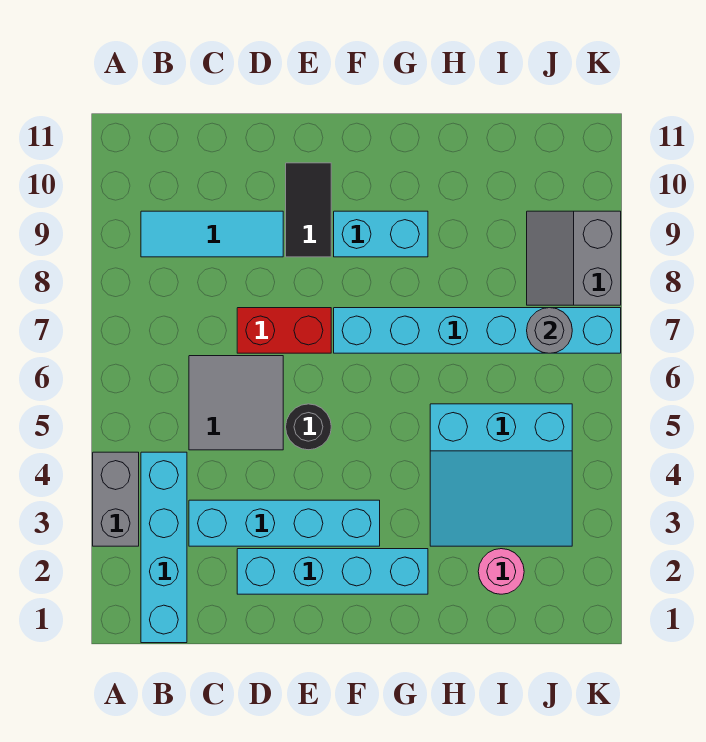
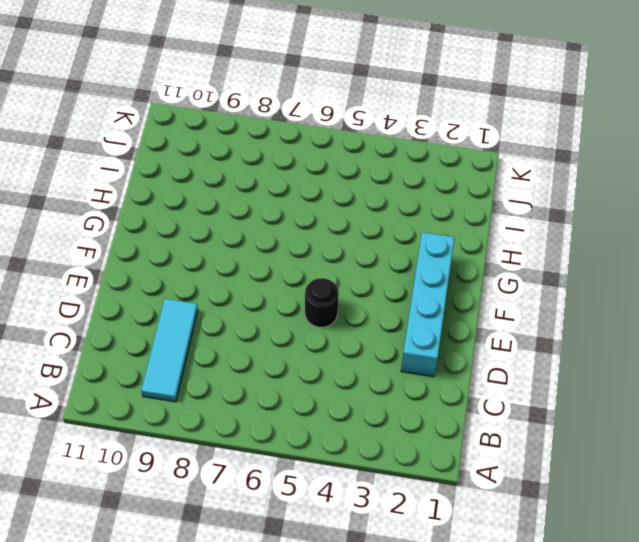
none -> grey 1x2 brick [93,452,139,546]
none -> cyan 1x4 brick [141,452,187,643]
none -> cyan 1x4 brick [189,500,380,546]

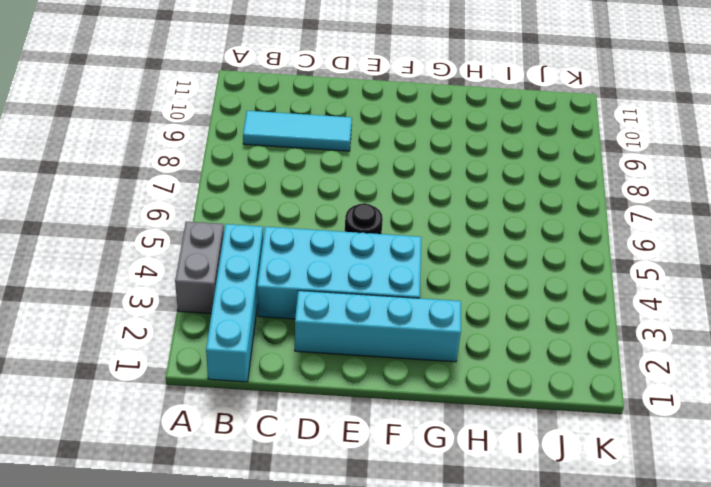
cyan 2x4 brick [257,227,422,319] -> cyan 1x4 brick [189,500,380,546]
none -> grey 2x2 tile [189,356,283,450]
none -> red 1x2 brick [237,308,331,353]
none -> black 1x2 tile [286,163,331,257]

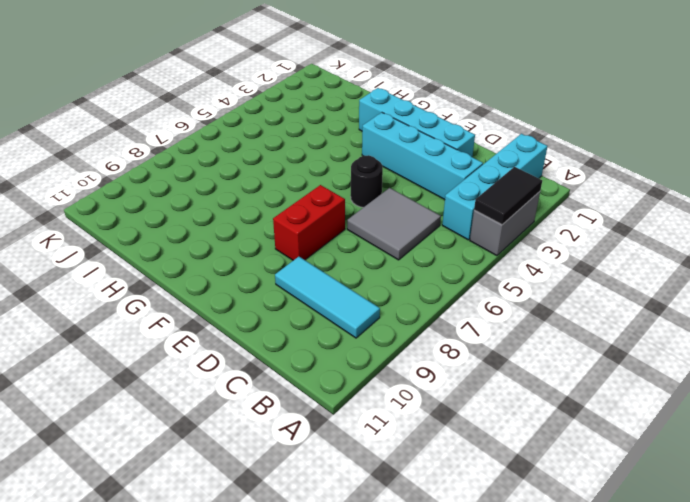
black 1x2 tile [474,167,542,225] -> black 1x2 tile moved to [286,163,331,257]
red 1x2 brick [273,185,345,260] -> red 1x2 brick turned to [237,308,331,353]
none -> cyan 1x6 brick [334,308,621,353]
none -> cyan 1x2 brick [334,211,428,257]
none -> cyan 3x3 slope [430,404,572,546]

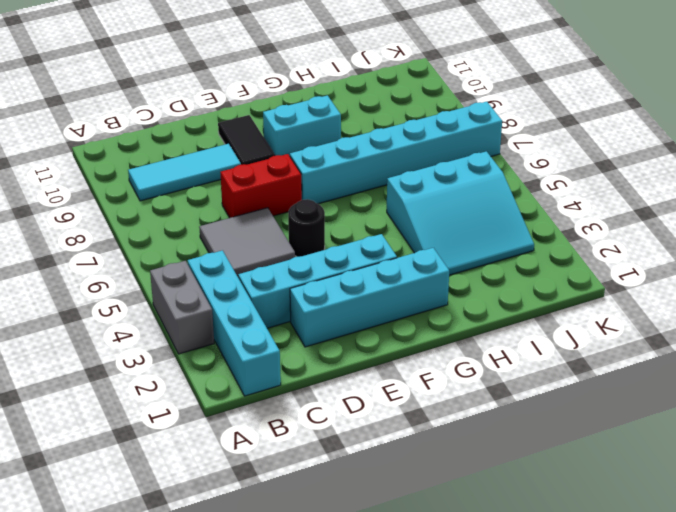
none -> pink 1x1 round brick [478,549,524,594]
none -> grey 2x2 slope [527,211,621,305]
none -> grey 1x1 round brick [527,308,572,353]

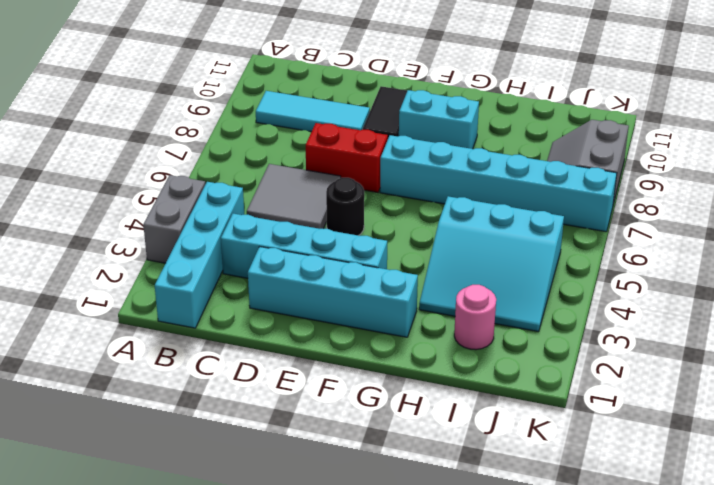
none -> grey 1x1 round brick [527,308,572,353]

